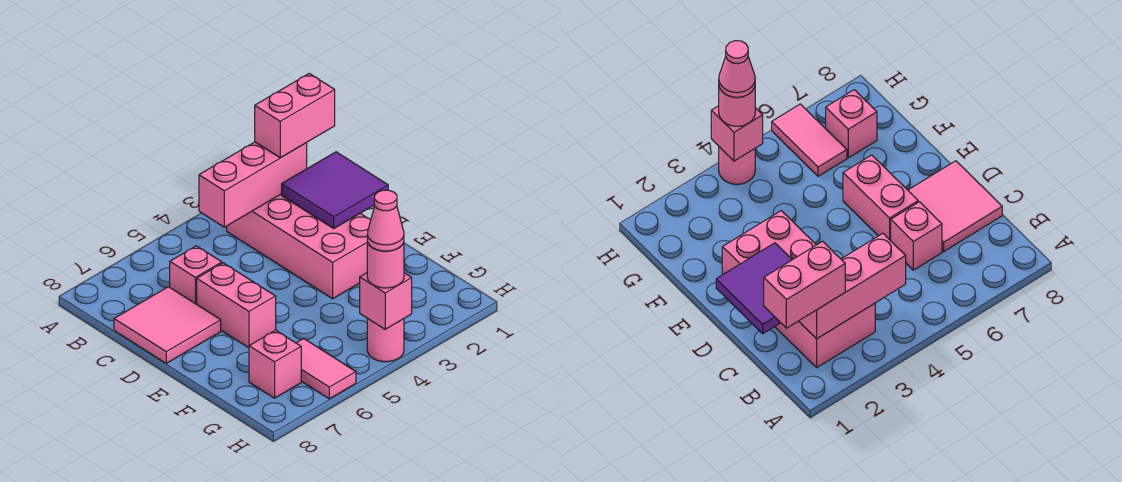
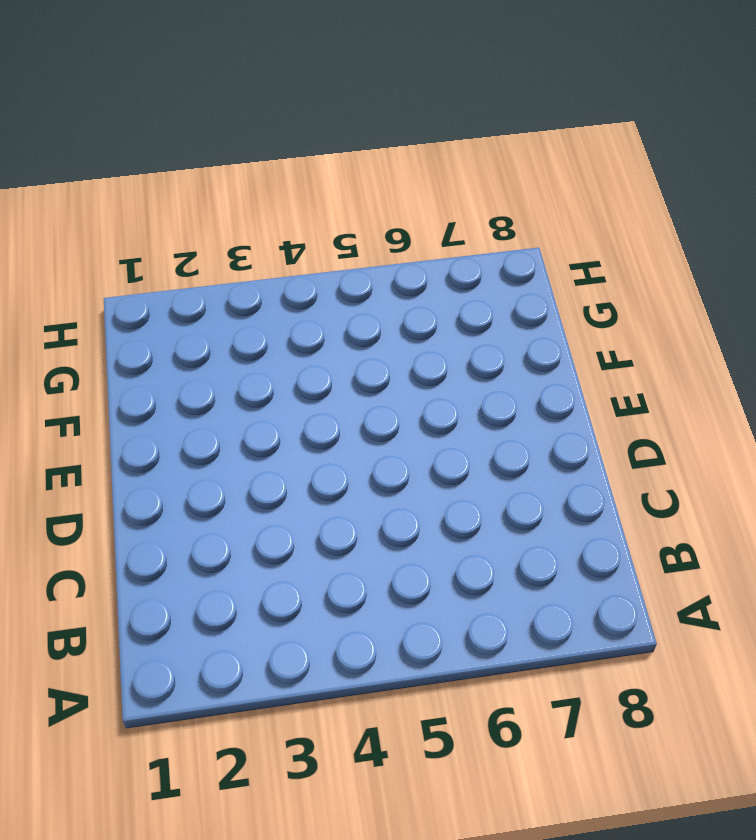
none -> pink 2x4 brick [227,194,371,299]
none -> pink 1x1 brick [170,246,222,304]
none -> pink 2x2 tile [114,287,221,363]

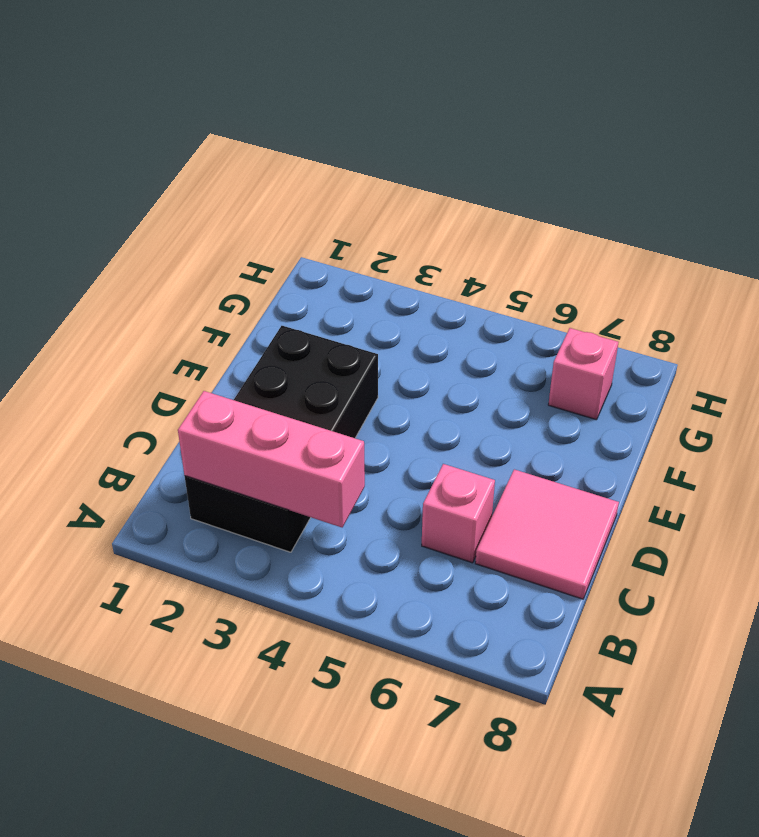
black 2x4 brick [185,326,378,552] -> pink 2x4 brick [227,194,371,299]
none -> pink 1x2 brick [197,263,276,348]
none -> pink 1x2 tile [297,339,356,399]
none -> pink 1x1 round brick [367,318,404,362]

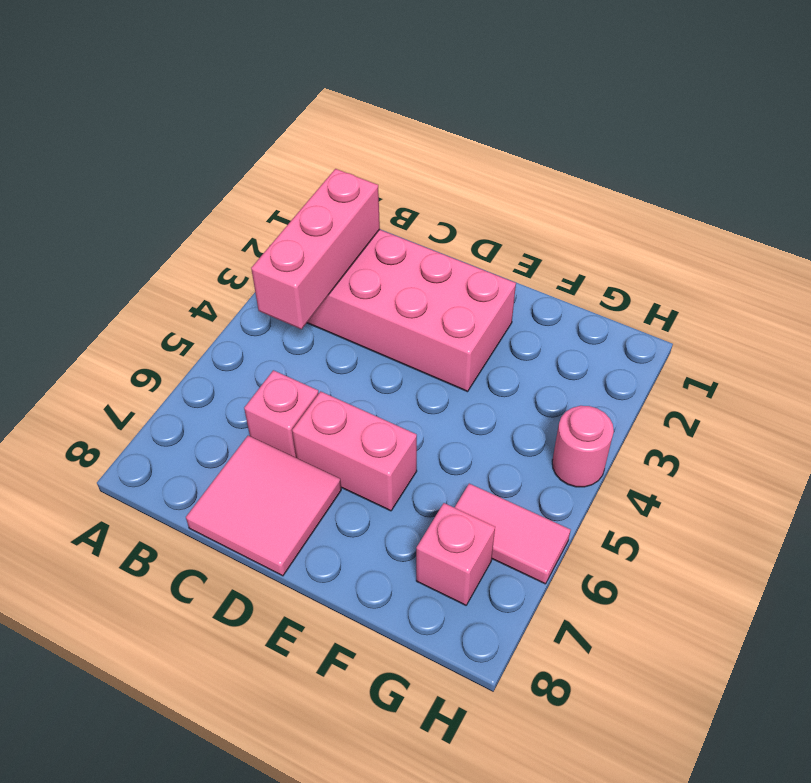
none -> purple 2x2 tile [282,152,388,228]
none -> pink 1x1 brick [360,273,412,329]
none -> pink 1x2 brick [255,74,335,158]

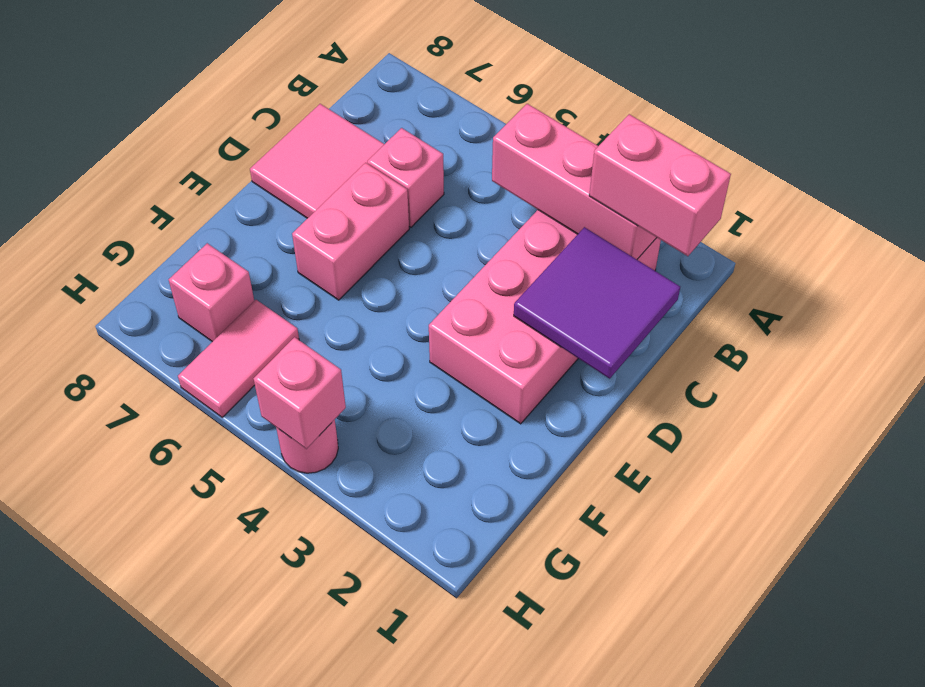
none -> pink 1x1 round brick [367,242,404,288]
none -> pink 1x1 cone [367,190,404,251]

